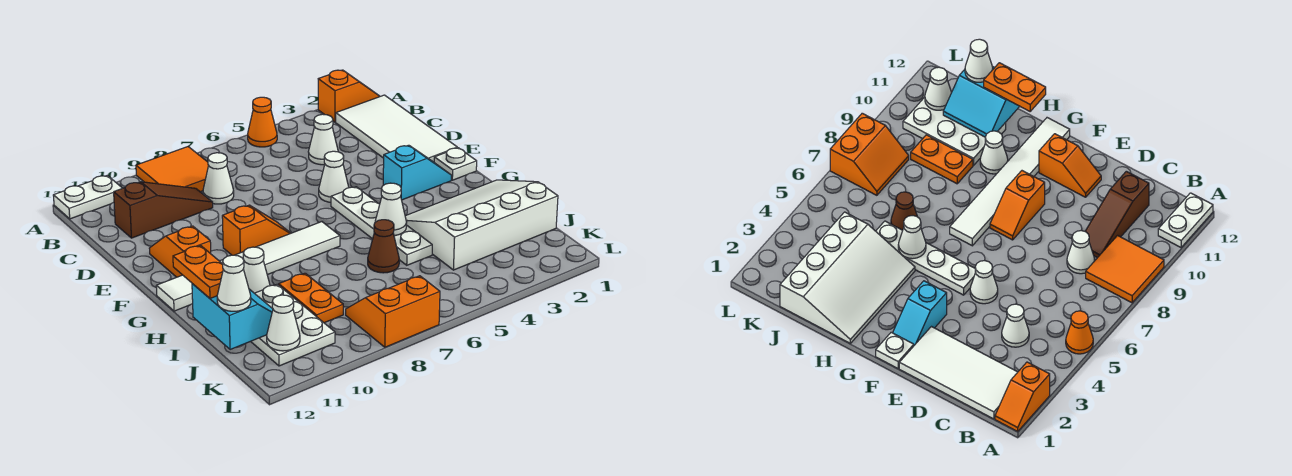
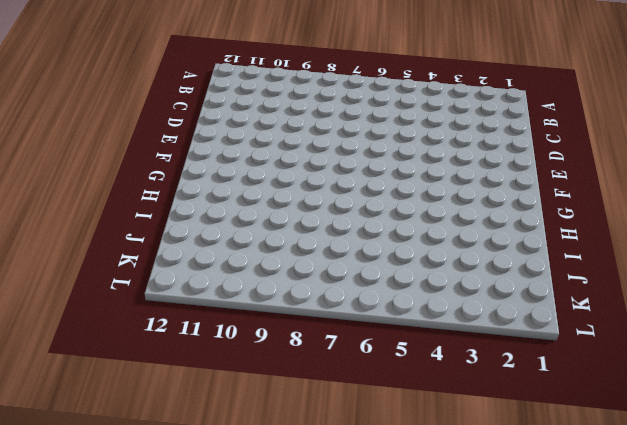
none -> orange 1x2 slope [318,70,380,122]
none -> orange 1x1 cone [248,97,277,147]
none -> orange 2x2 tile [136,147,209,192]

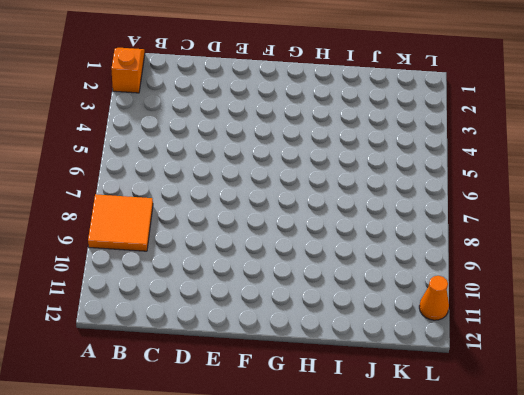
orange 1x1 cone [419,276,449,320] -> orange 1x1 cone moved to [248,97,277,147]
none -> white 1x2 plate [53,175,122,219]
none -> white 2x4 tile [336,95,457,162]
none -> white 1x1 cone [309,114,338,165]

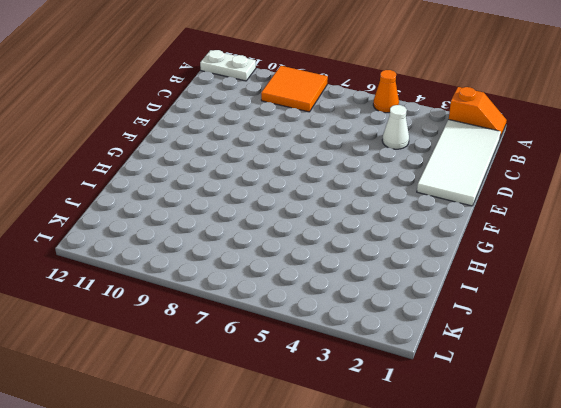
none -> white 1x1 cone [203,153,234,204]
none -> brown 1x3 slope [114,182,213,238]
none -> white 1x1 cone [319,151,349,202]

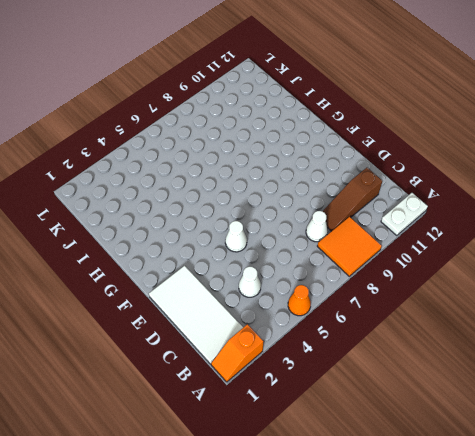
none -> orange 1x2 slope [149,226,211,277]
none -> white 1x1 plate [434,148,477,180]
none -> cyan 1x2 slope [383,145,451,200]

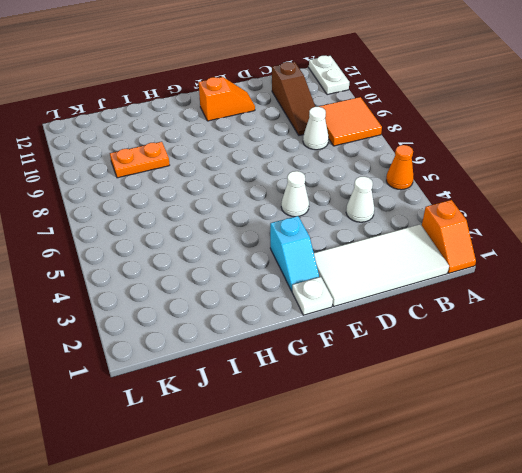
none -> white 1x4 plate [331,187,432,265]
none -> orange 1x2 slope [222,205,290,255]
none -> white 1x6 tile [156,222,340,311]

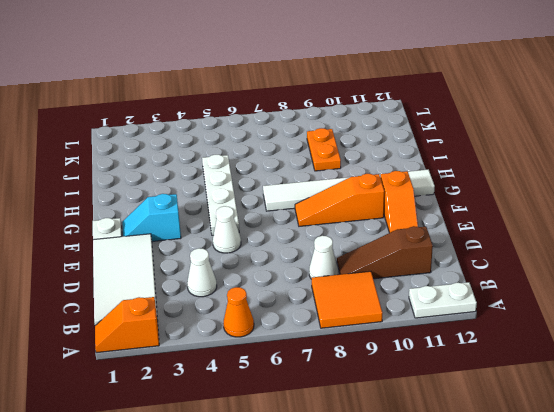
orange 1x3 slope [295,174,384,226] -> orange 1x2 slope [222,205,290,255]
none -> white 3x4 slope [405,180,558,270]
none -> white 1x1 cone [243,247,270,293]
none -> brown 1x1 cone [368,220,399,273]

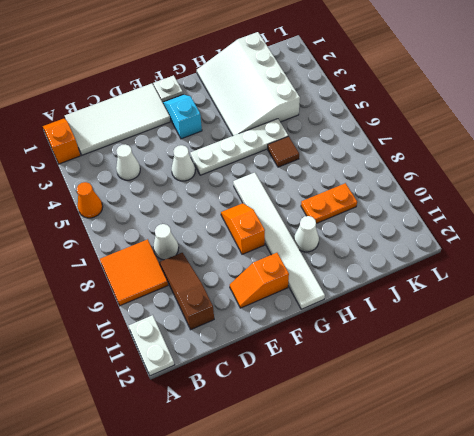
brown 1x1 tile [268,136,299,167] -> brown 1x1 cone [368,220,399,273]
none -> white 2x3 plate [251,284,335,366]
none -> orange 2x2 slope [346,276,440,347]
none -> white 1x1 cone [375,183,407,236]

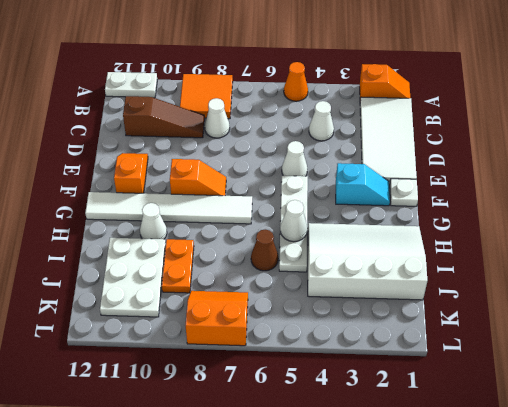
none -> cyan 2x2 slope [192,284,273,350]
none -> white 1x1 cone [267,295,300,351]
none -> orange 1x2 plate [173,246,223,298]

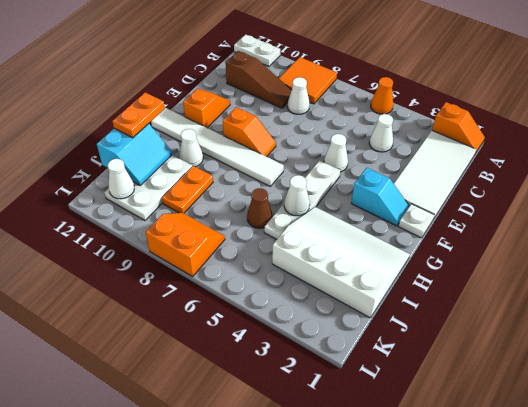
none -> white 1x1 cone [217,255,251,311]

